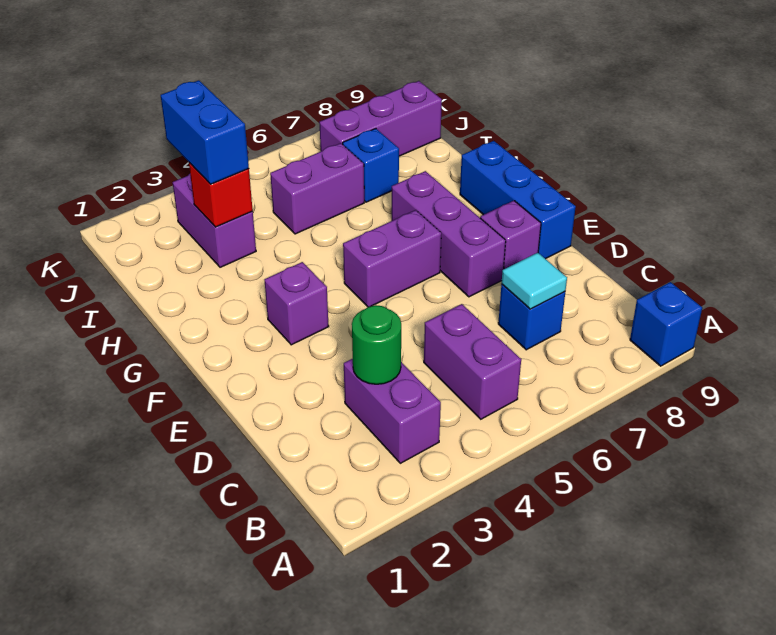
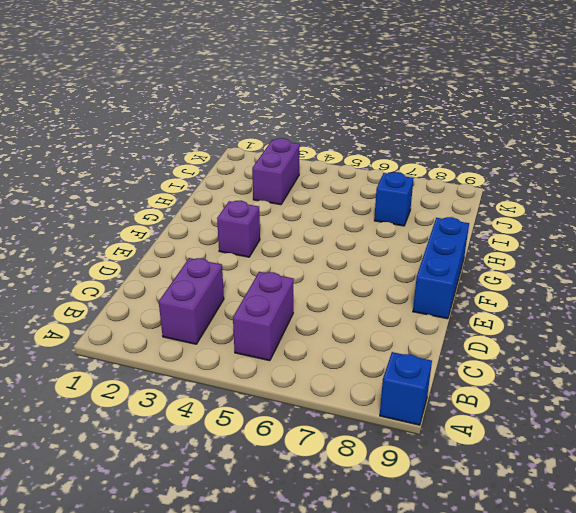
none -> blue 1x1 brick [498,284,565,350]
none -> purple 1x3 brick [392,171,506,297]
none -> purple 1x1 brick [480,201,541,269]

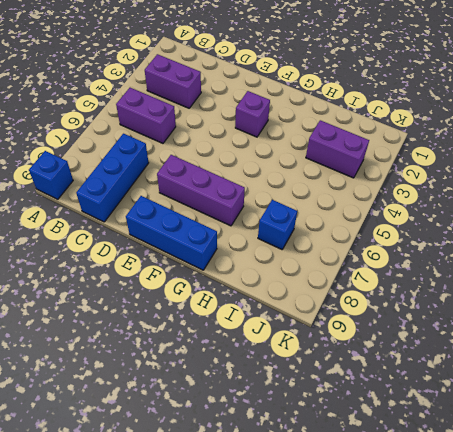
blue 1x3 brick [76,134,149,222] -> blue 1x1 brick [498,284,565,350]
none -> purple 1x1 brick [480,201,541,269]
none -> purple 1x2 brick [343,210,441,307]
none -> purple 1x2 brick [270,143,364,234]

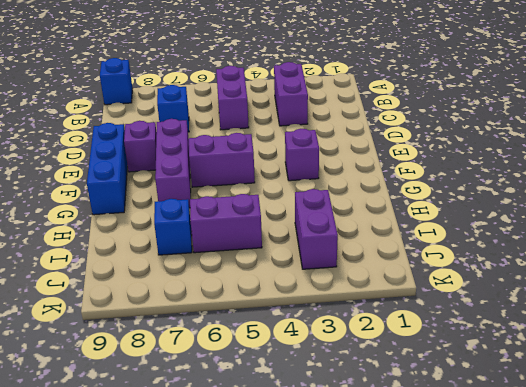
none -> purple 1x3 brick [319,81,442,156]
none -> green 1x1 round brick [352,305,401,384]
none -> cyan 1x1 tile [502,253,567,309]

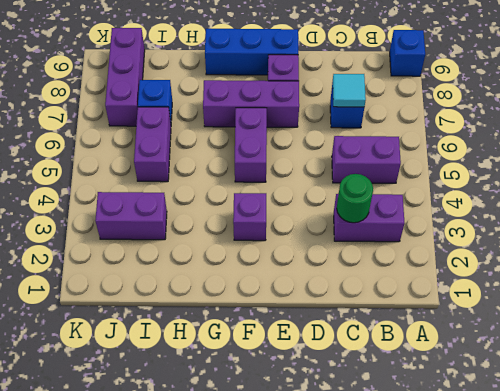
none -> red 1x1 brick [189,163,253,227]
none -> blue 1x2 brick [161,80,249,184]

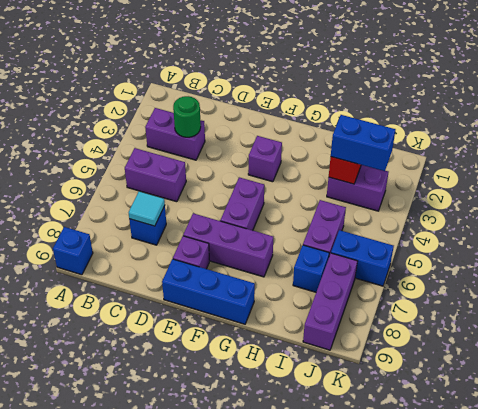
blue 1x2 brick [331,230,394,286] -> none

